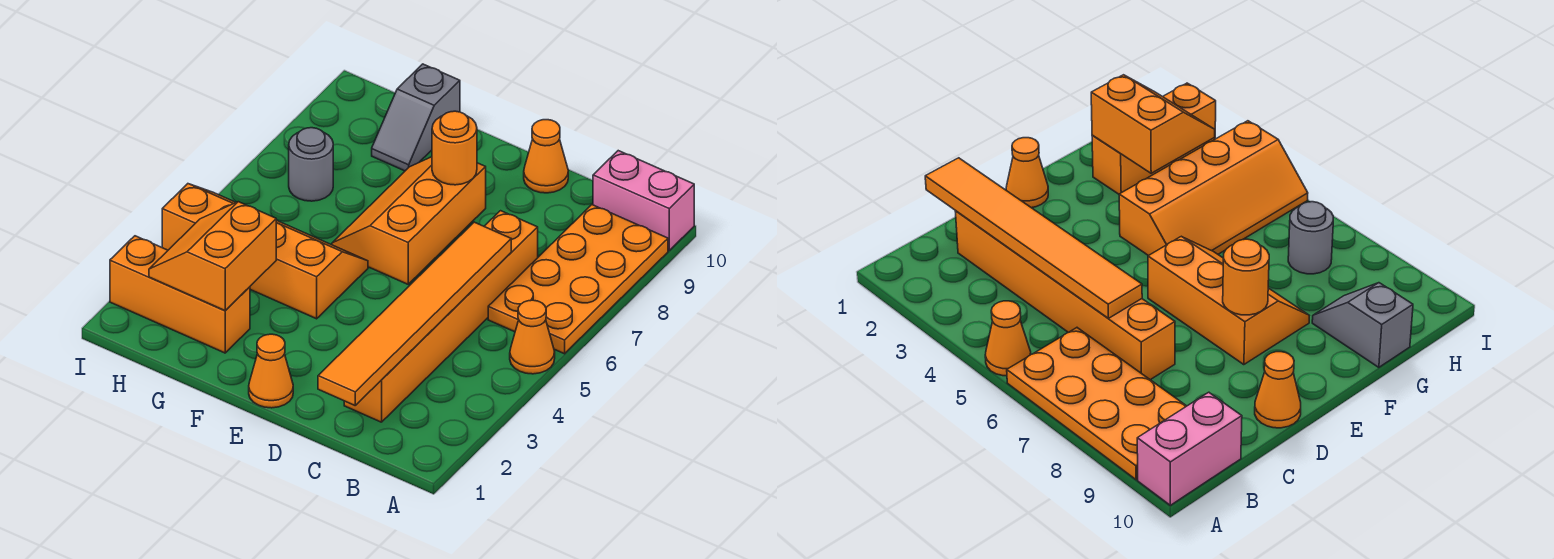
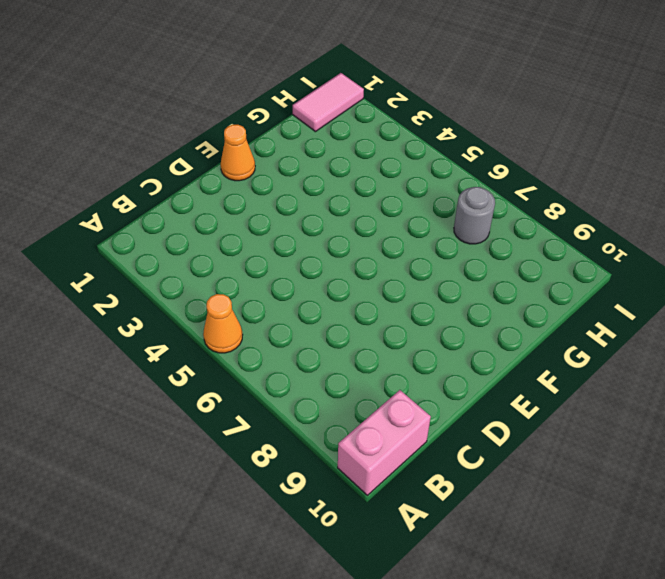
pink 1x2 tile [293,73,364,132] -> none
none -> orange 2x4 plate [488,205,668,354]
none -> orange 1x6 brick [344,211,538,422]
none -> orange 1x1 cone [524,120,568,193]

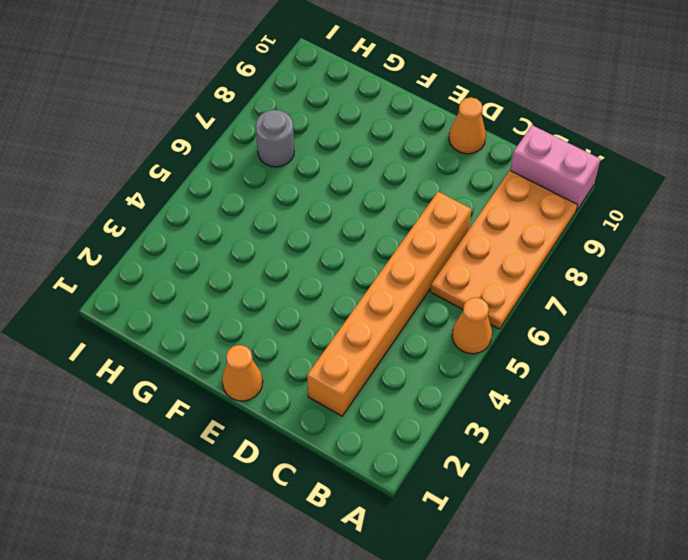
none -> orange 2x3 slope [332,157,486,284]
none -> orange 2x4 slope [162,184,368,319]
none -> orange 1x3 brick [110,236,250,353]

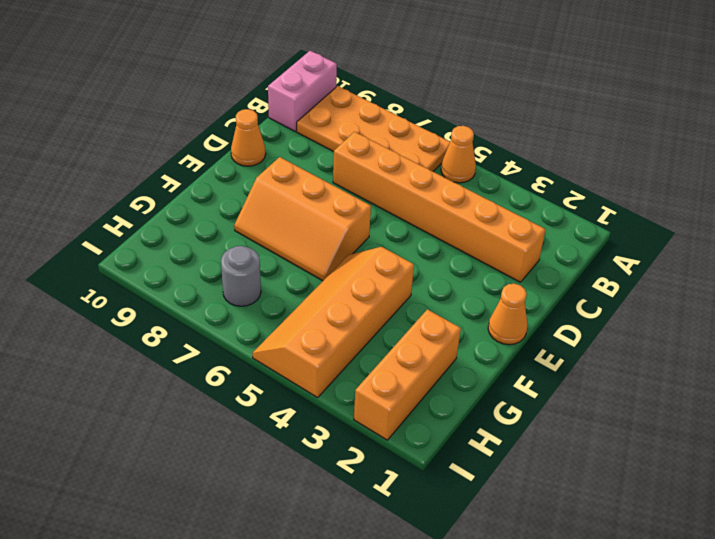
none -> grey 1x2 slope [372,64,460,171]
none -> orange 1x6 tile [318,222,511,405]
none -> orange 1x1 round brick [432,111,477,185]

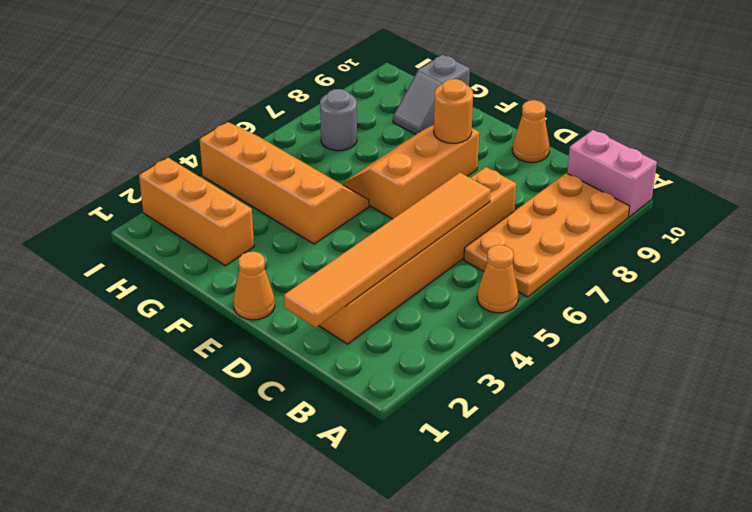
none -> orange 2x2 slope [149,202,276,310]

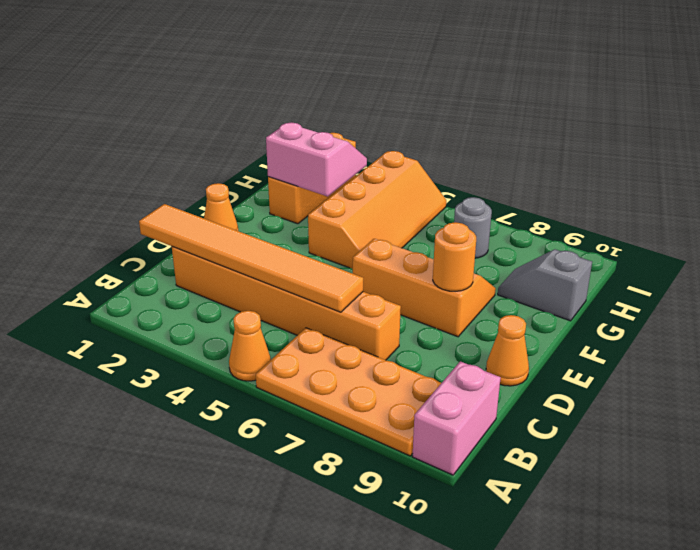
pink 2x2 slope [266,122,367,197] -> orange 2x2 slope [149,202,276,310]

